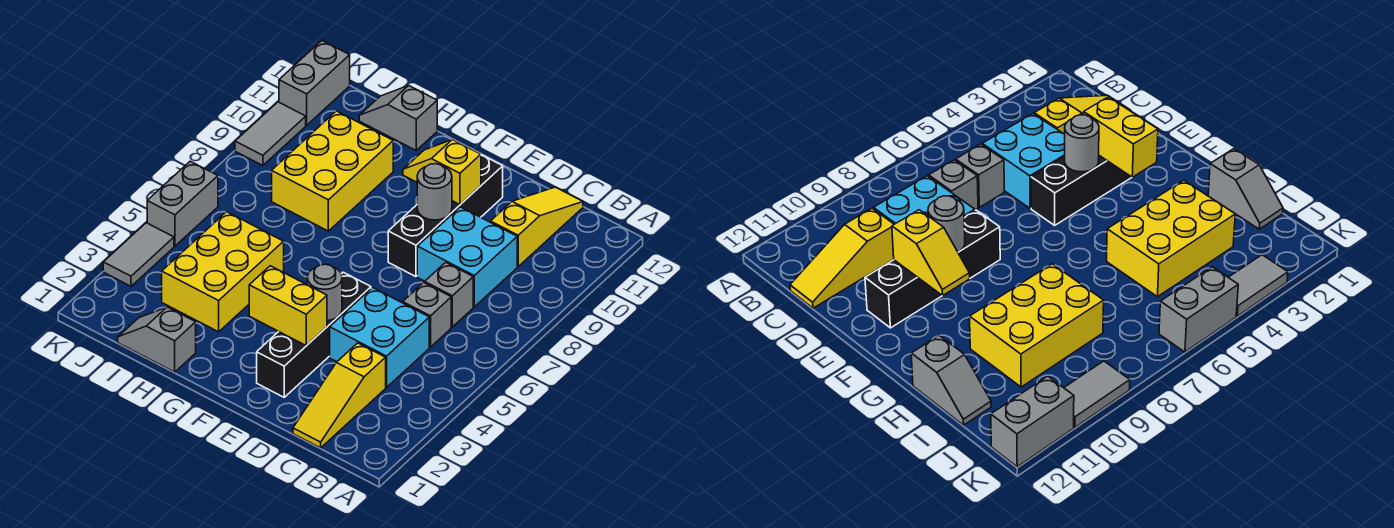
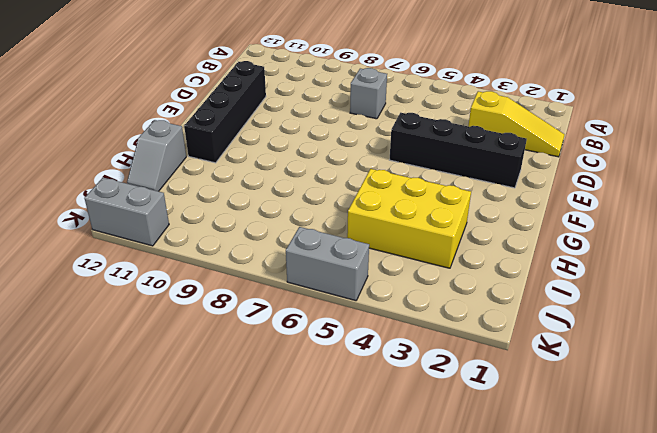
black 1x4 brick [184,61,266,163] -> black 1x4 brick turned to [388,155,503,277]
none -> cyan 2x2 brick [330,288,429,387]
none -> grey 1x1 brick [403,283,451,347]
none -> cyan 2x2 brick [417,207,517,307]

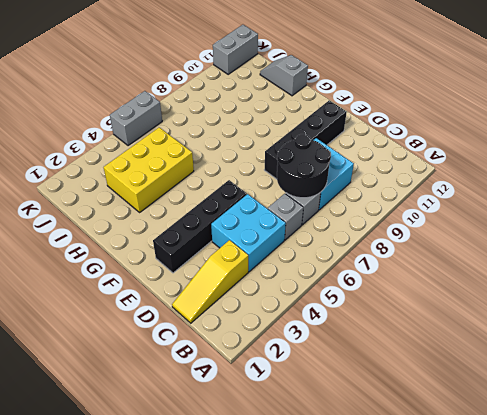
black 2x2 round brick [277,134,331,198] -> none
none -> yellow 1x3 slope [491,187,583,266]
none -> grey 1x2 slope [118,307,196,372]
none -> yellow 2x3 brick [272,111,393,231]

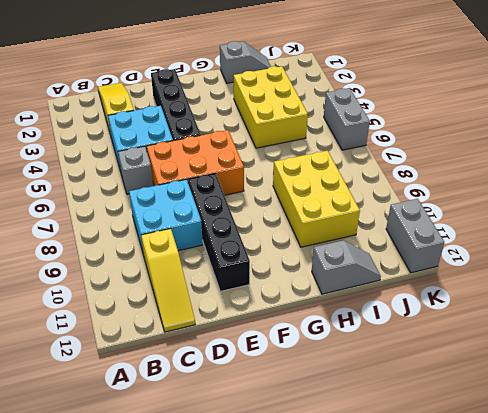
orange 2x3 brick [147,130,244,195] -> none
none -> grey 1x1 brick [425,262,473,327]
none -> grey 1x2 tile [103,223,174,286]
none -> grey 1x2 tile [235,102,306,166]

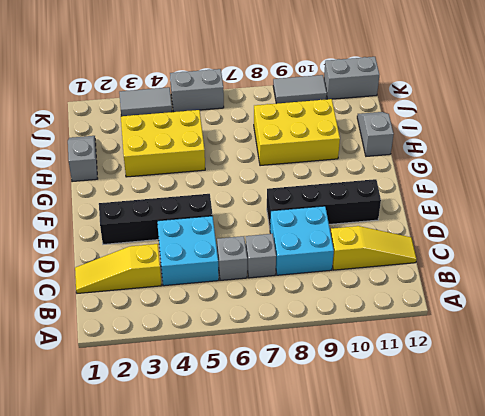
none -> yellow 1x2 brick [249,266,327,346]
none -> grey 1x1 round brick [307,264,342,321]
none -> grey 1x1 round brick [417,164,452,220]

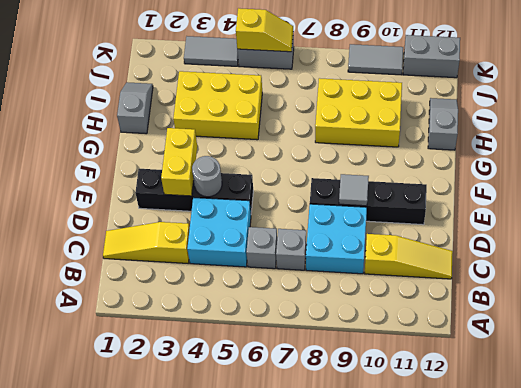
grey 1x1 tile [339,174,369,206] -> grey 1x1 round brick [417,164,452,220]
yellow 1x2 slope [236,8,293,52] -> yellow 1x2 slope turned to [403,140,481,205]

